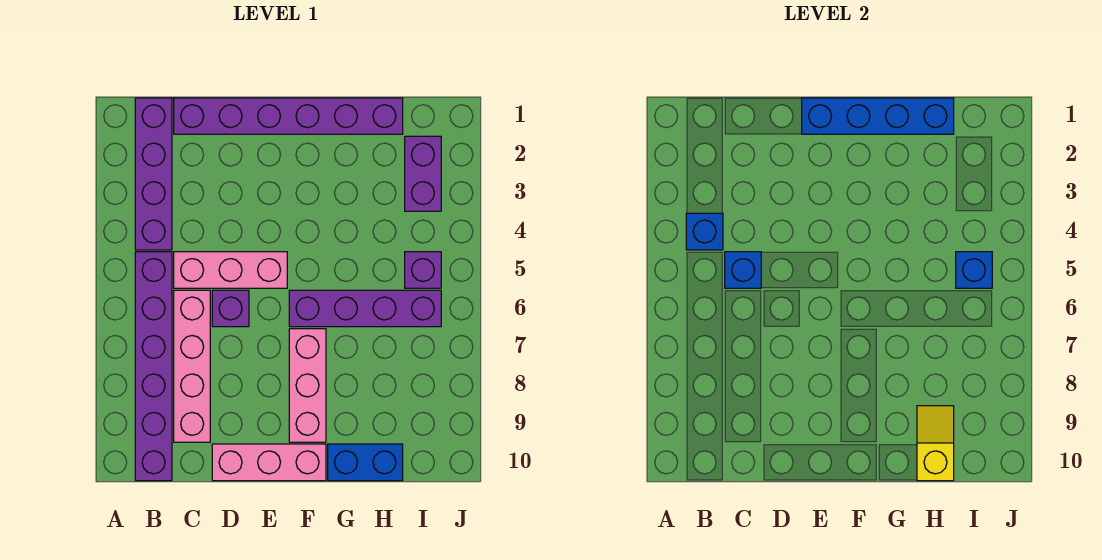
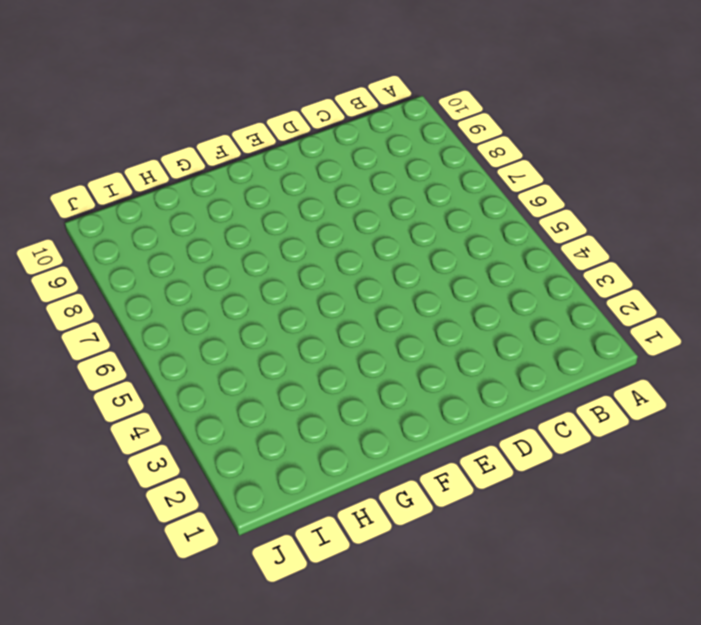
none -> purple 1x4 brick [135,98,172,250]
none -> purple 1x6 brick [135,252,172,481]
none -> purple 1x6 brick [174,98,403,134]

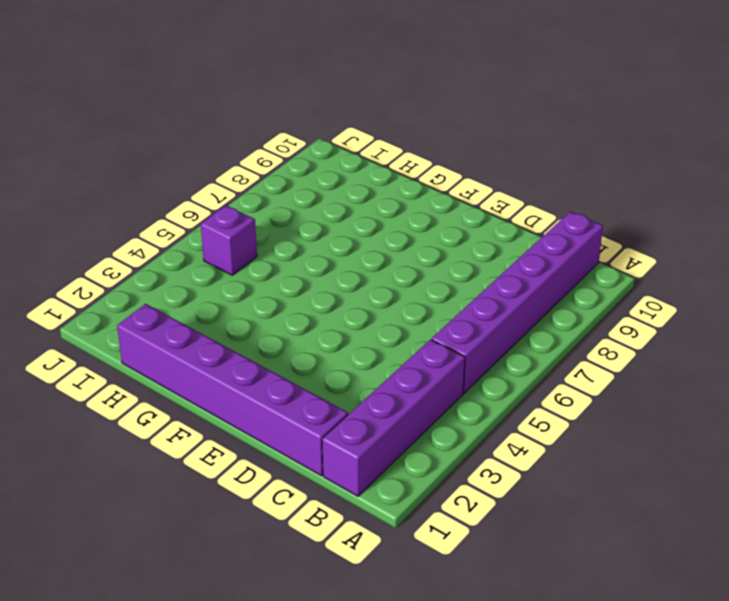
none -> pink 1x3 brick [174,252,287,288]
none -> pink 1x4 brick [174,290,210,442]
none -> purple 1x1 brick [212,290,249,327]

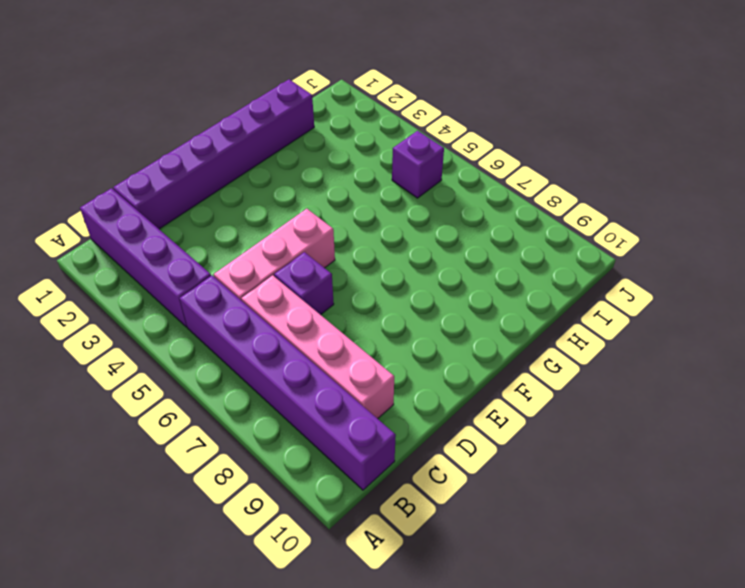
none -> pink 1x3 brick [212,444,326,481]
none -> purple 1x4 brick [289,290,441,327]
none -> pink 1x3 brick [289,329,326,442]

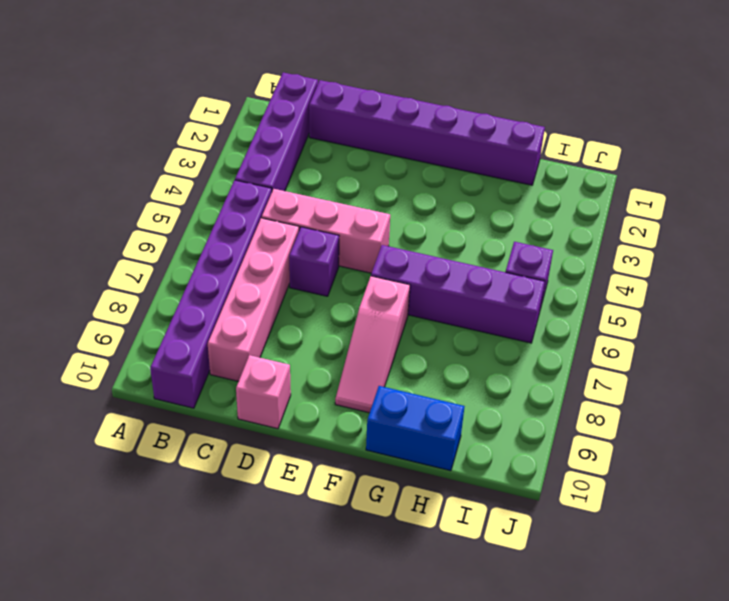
pink 1x1 brick [236,355,291,429] -> pink 1x3 brick [212,444,326,481]
pink 1x3 slope [335,276,410,413] -> pink 1x3 brick [289,329,326,442]
none -> purple 1x2 brick [405,136,441,211]
none -> blue 1x1 brick [686,213,723,250]
none -> blue 1x1 brick [725,252,761,288]

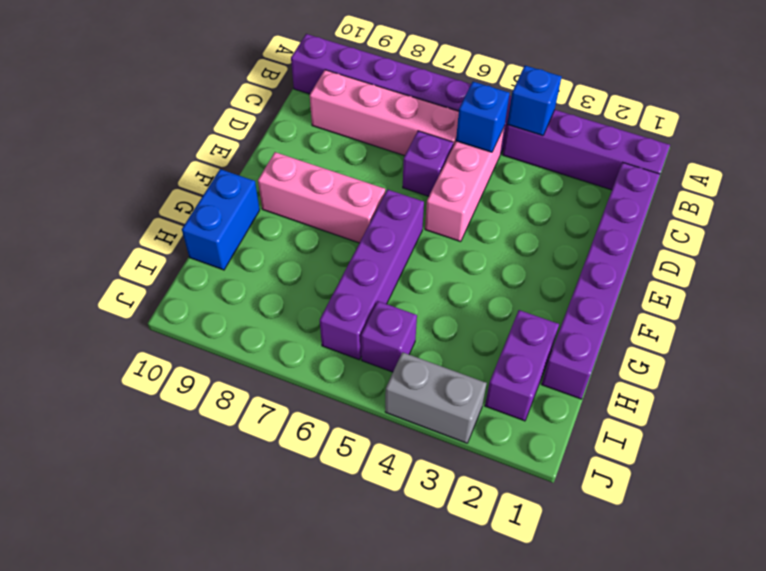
purple 1x2 brick [485,310,559,421] -> purple 1x2 brick turned to [405,136,441,211]
grey 1x2 brick [385,352,487,443] -> none
none -> pink 1x3 brick [212,444,326,481]
none -> blue 1x4 brick [802,98,954,134]
none -> yellow 1x2 slope [917,406,954,481]

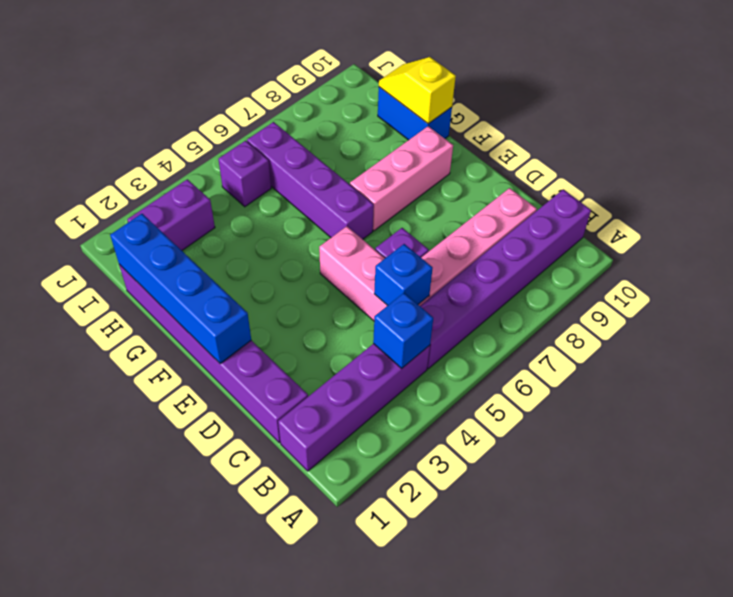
yellow 1x2 slope [379,57,456,124] -> yellow 1x2 slope turned to [917,406,954,481]
none -> pink 1x3 brick [212,444,326,481]
none -> blue 1x1 brick [956,252,992,288]

